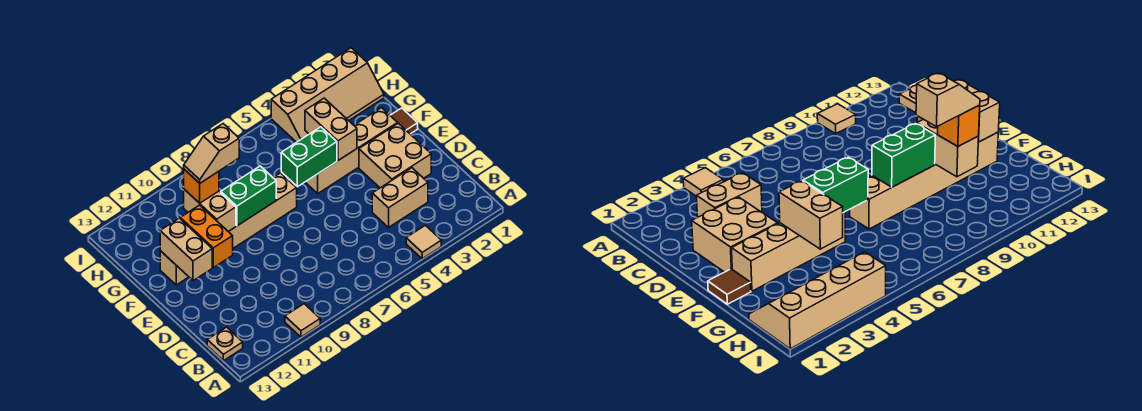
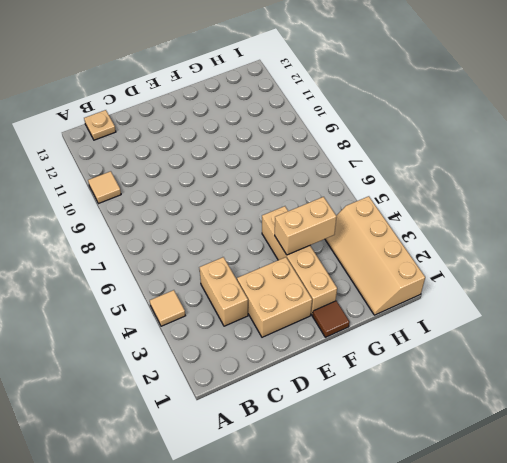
none -> tan 1x6 brick [160,173,297,285]
none -> orange 1x2 brick [180,205,233,267]
none -> tan 1x2 brick [160,218,212,281]

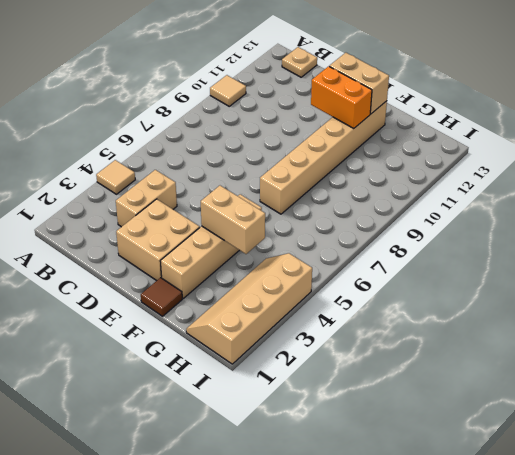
none -> green 1x2 brick [281,127,337,187]
none -> green 1x2 brick [221,166,276,226]
none -> tan 1x2 brick [184,189,236,232]

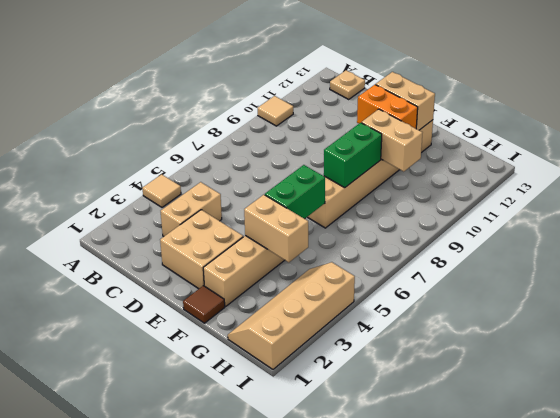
none -> orange 1x1 brick [184,169,219,203]
none -> tan 1x2 slope [184,124,239,183]

